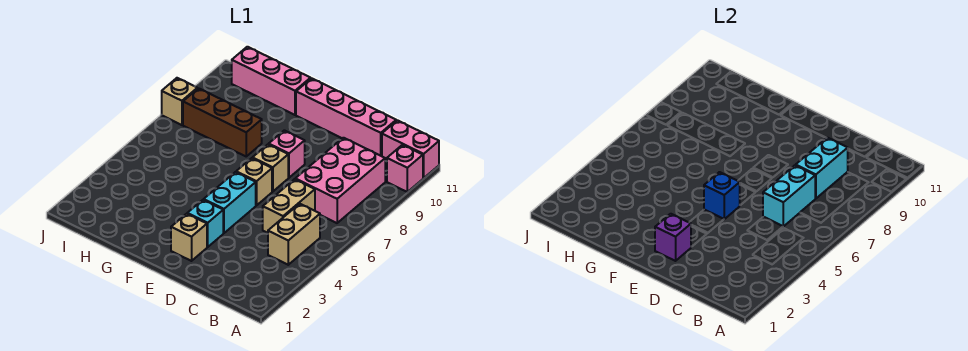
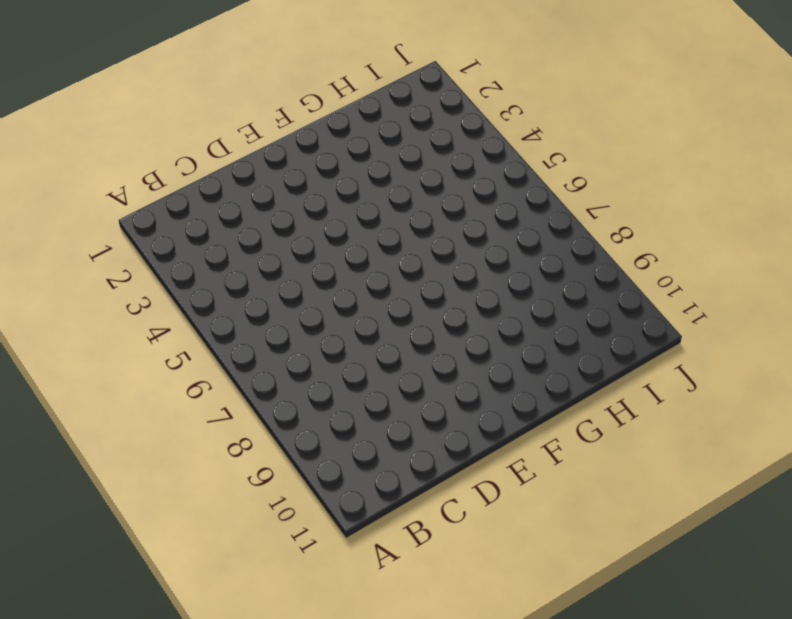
none -> pink 1x1 brick [387,145,423,192]
none -> pink 1x2 brick [382,120,439,178]
none -> tan 1x2 brick [268,204,320,265]

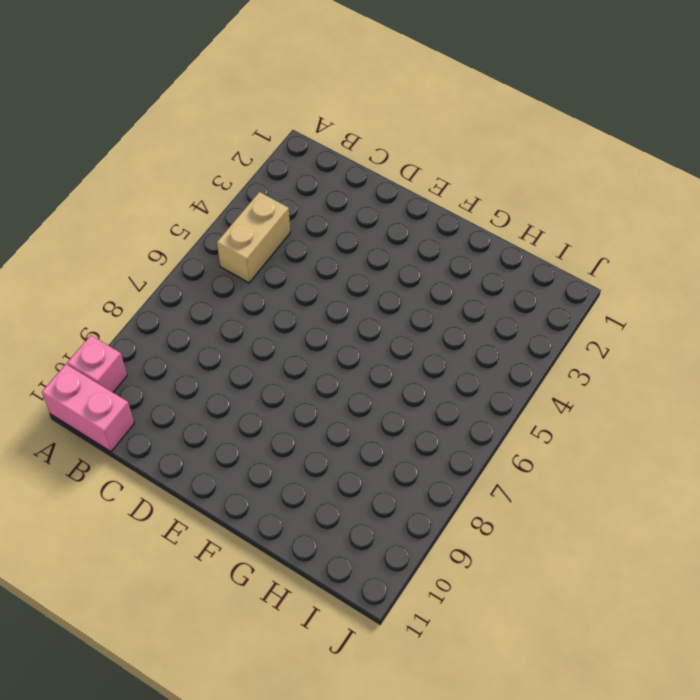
none -> pink 2x3 brick [295,138,385,223]
none -> tan 1x2 brick [263,179,315,233]
none -> pink 1x4 brick [296,78,396,156]

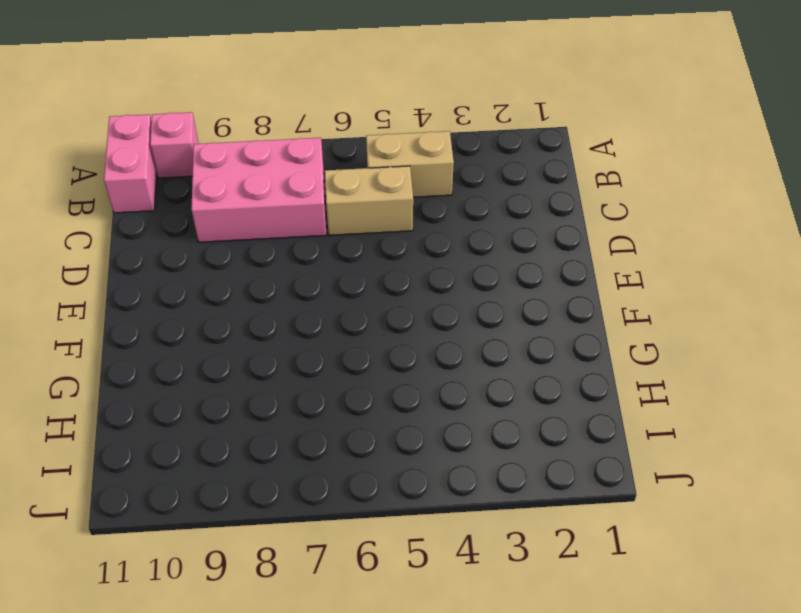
none -> pink 1x4 brick [296,78,396,156]
none -> tan 1x1 brick [171,214,207,261]
none -> cyan 1x1 brick [187,200,223,247]

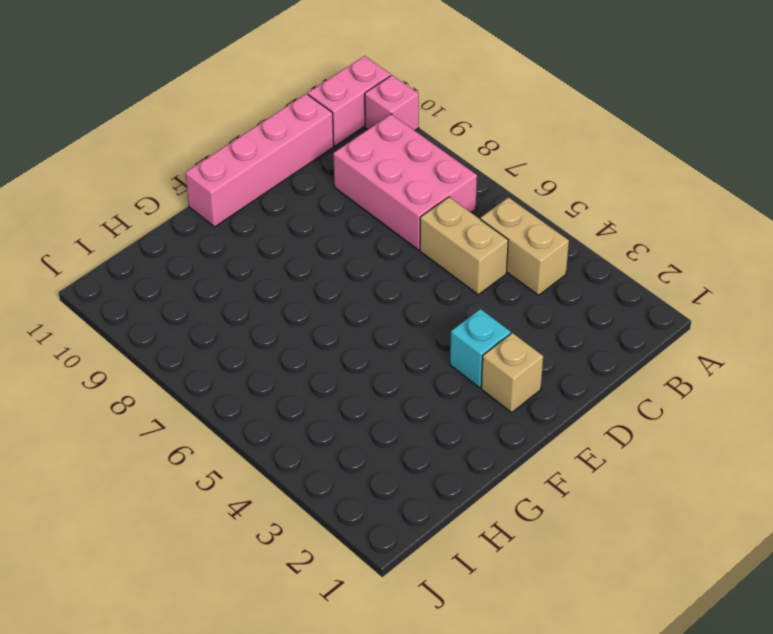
none -> cyan 1x2 brick [204,172,256,233]
none -> tan 1x1 brick [236,158,272,205]
none -> tan 1x1 brick [253,144,288,192]

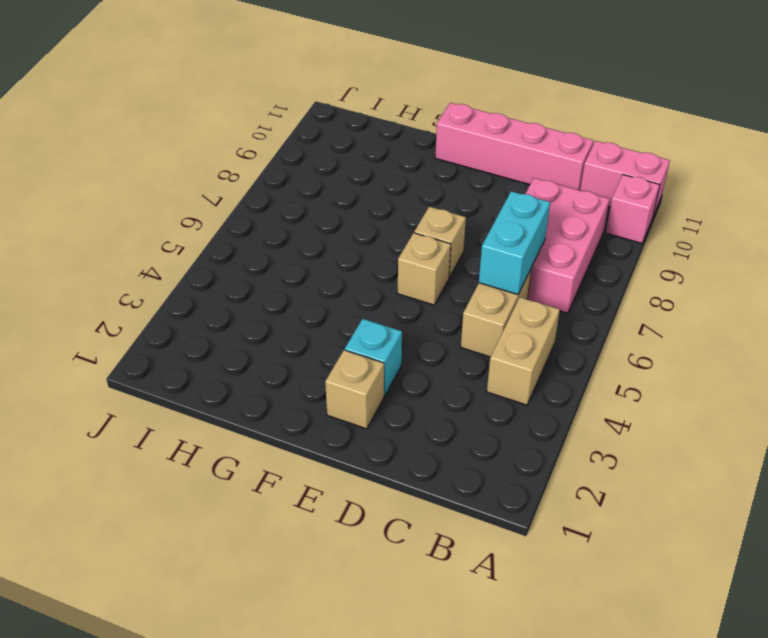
none -> cyan 1x2 brick [204,172,256,233]
none -> pink 1x1 brick [269,130,305,178]
none -> brown 1x3 brick [183,88,262,156]

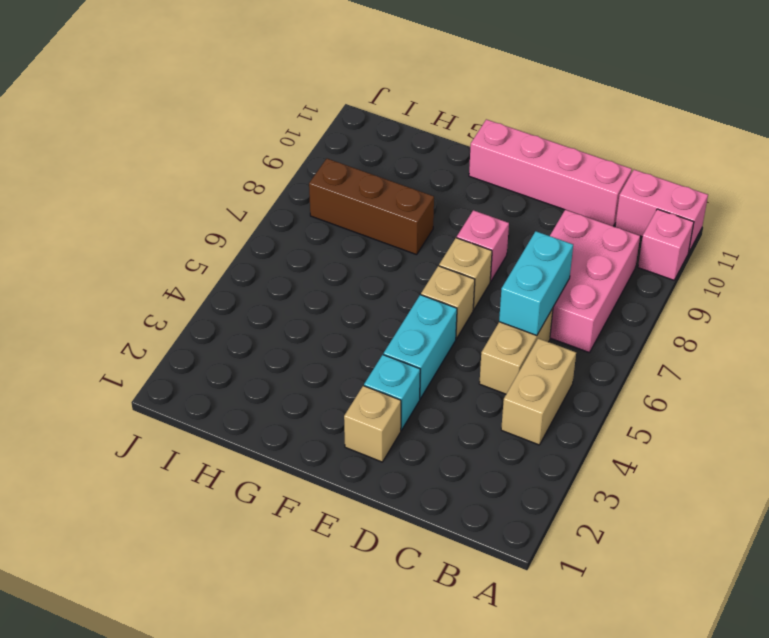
none -> pink 1x3 brick [232,47,311,115]
none -> tan 1x1 brick [162,78,197,125]
none -> cyan 1x2 brick [796,138,848,198]

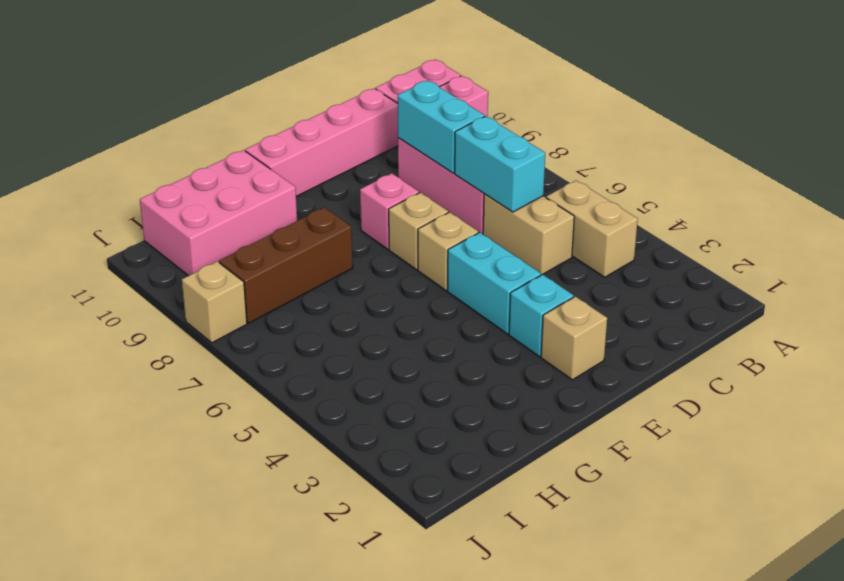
pink 2x3 brick [140,150,297,276] -> pink 1x3 brick [232,47,311,115]
none -> purple 1x1 brick [655,214,691,261]
none -> blue 1x1 brick [704,172,740,219]

